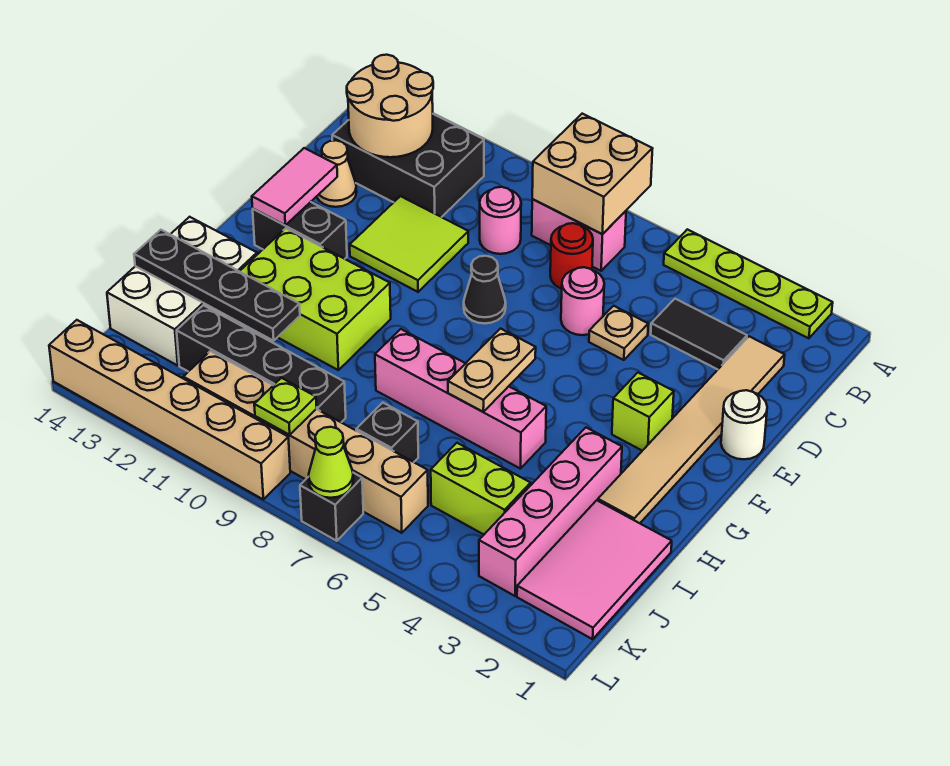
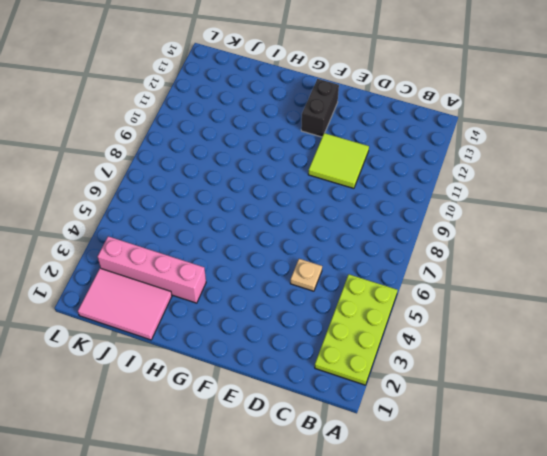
lime 2x4 plate [315,274,397,385] -> lime 1x4 plate [664,229,833,338]
none -> pink 1x2 brick [532,199,626,271]
none -> black 2x3 brick [332,114,484,217]
none -> tan 1x6 tile [598,336,785,523]
none -> black 1x2 tile [651,299,747,369]

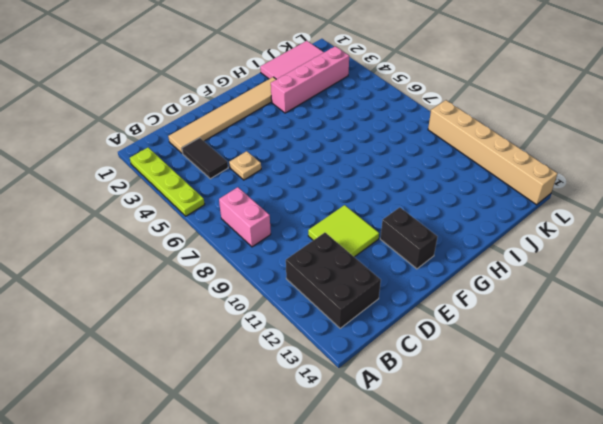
none -> red 1x1 round brick [550,223,593,289]
none -> pink 1x1 round brick [480,187,521,254]
none -> pink 1x1 round brick [561,267,604,335]
none -> tan 1x1 cone [317,140,357,207]

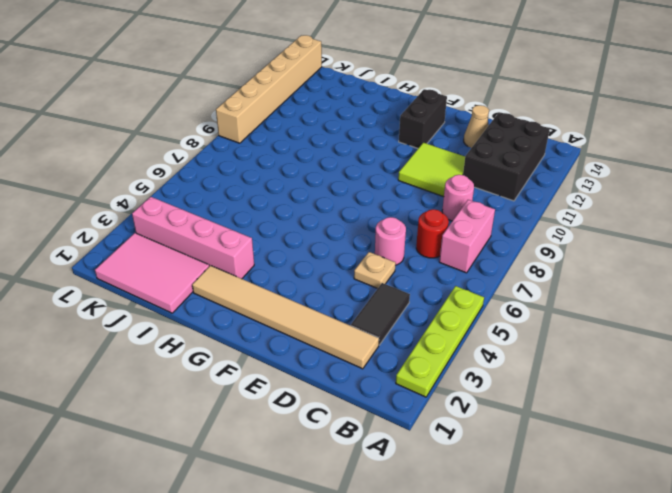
none -> white 1x1 round brick [721,390,767,459]
none -> black 1x1 cone [464,256,506,324]
none -> lime 1x1 brick [612,373,674,451]
none -> lime 2x3 brick [240,228,391,370]

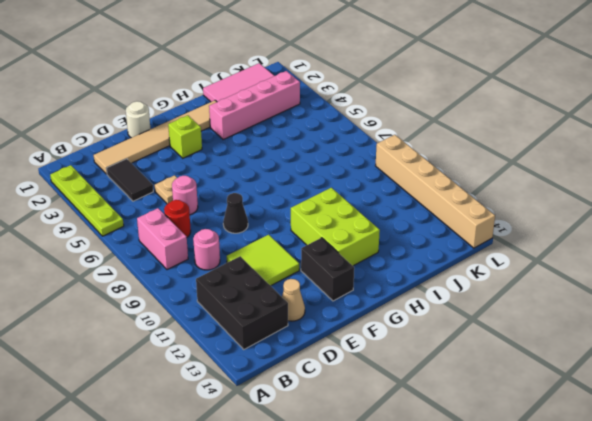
none -> pink 1x4 brick [375,329,546,468]
none -> white 2x3 brick [107,217,257,365]
none -> lime 1x2 brick [431,443,531,534]
none -> black 1x1 brick [356,403,418,462]

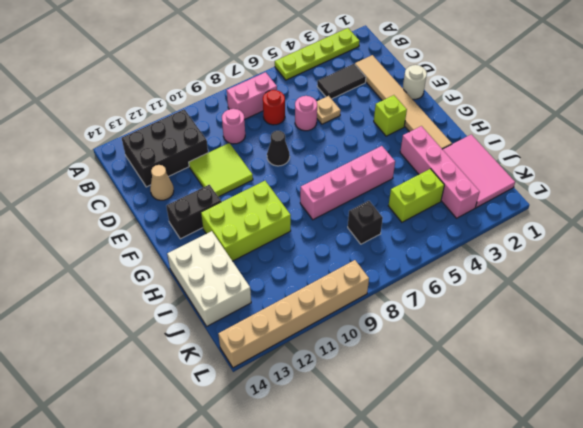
none -> black 1x4 brick [177,305,346,422]
none -> tan 1x6 brick [183,351,428,533]
none -> black 1x1 brick [300,473,363,541]
none -> tan 2x2 brick [532,114,653,234]

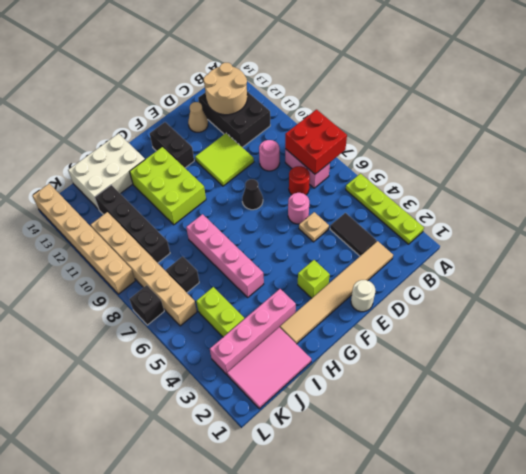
red 2x2 brick [285,110,347,174] -> tan 2x2 brick [532,114,653,234]
none -> pink 1x2 tile [252,148,337,225]
none -> tan 1x2 plate [448,329,536,412]
none -> black 1x4 plate [134,230,300,341]
none -> lime 1x1 plate [254,378,317,435]

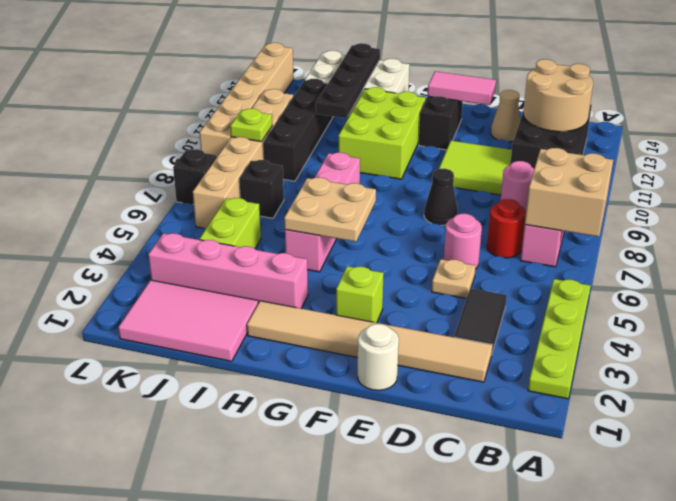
tan 2x2 plate [284,178,376,242] -> tan 1x2 plate [448,329,536,412]
none -> lime 1x1 cone [309,427,353,498]

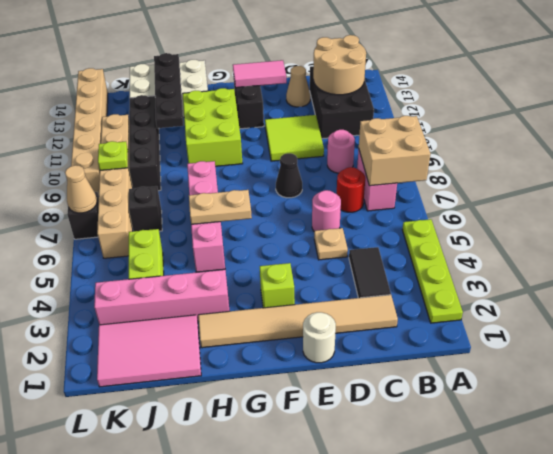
tan 1x1 cone [65,165,97,213] -> lime 1x1 cone [309,427,353,498]

